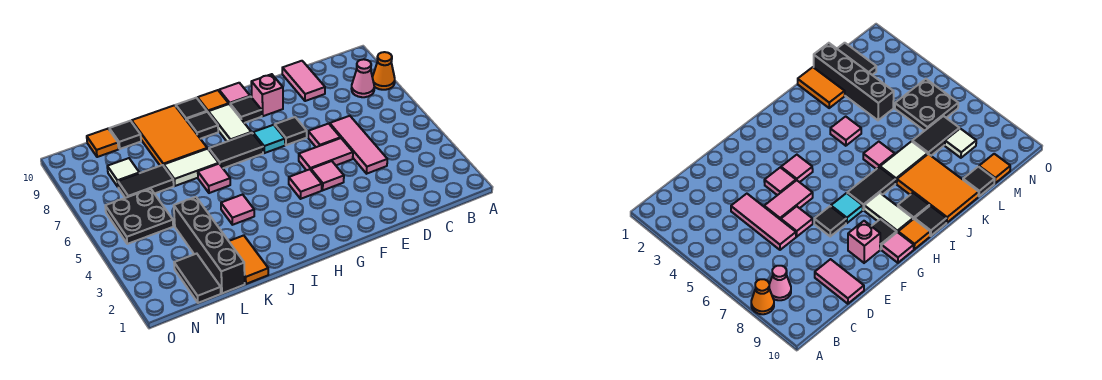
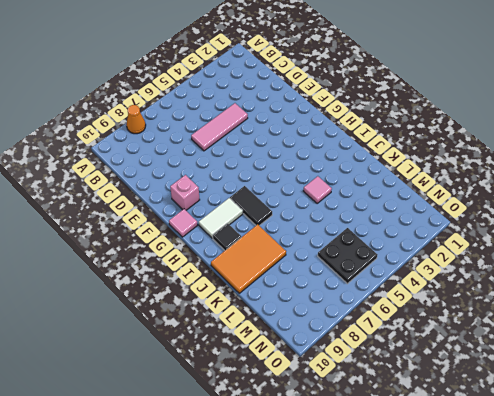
none -> pink 1x1 cone [351,59,374,97]
none -> pink 1x2 tile [282,61,325,101]
none -> pink 1x2 tile [299,138,353,170]
none -> pink 1x1 tile [308,124,340,147]

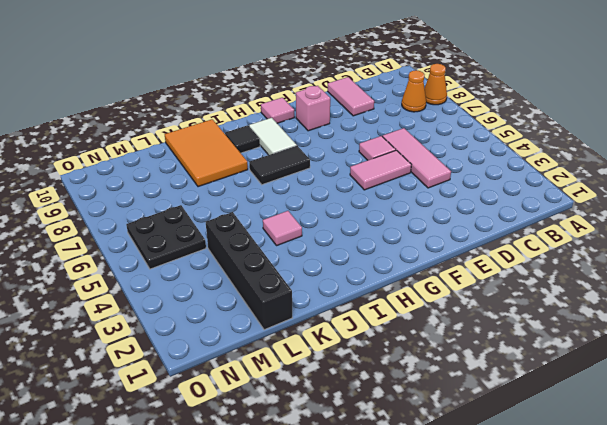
orange 1x1 cone [402,70,426,112] -> pink 1x1 cone [351,59,374,97]
none -> pink 1x1 tile [311,161,344,190]
none -> black 1x1 tile [275,117,307,145]
none -> pink 1x1 tile [289,169,322,199]
none -> cyan 1x1 tile [253,125,285,153]

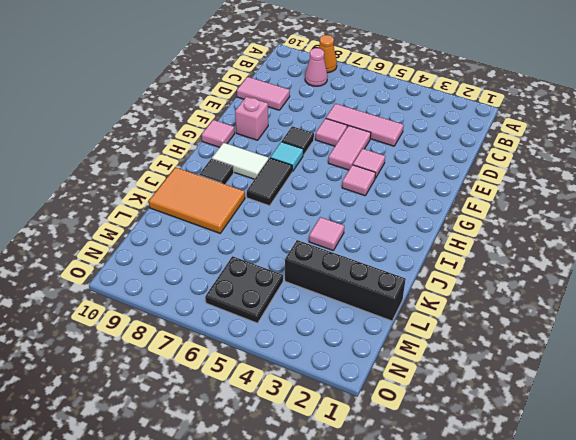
none -> black 1x1 tile [230,97,262,123]
none -> orange 1x1 tile [198,90,229,113]
none -> black 1x1 tile [176,98,207,120]
none -> pink 1x1 tile [198,164,230,193]

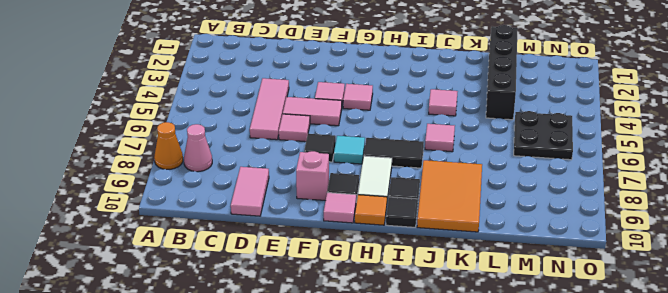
none -> white 1x2 tile [164,149,219,186]
none -> orange 1x2 tile [229,235,268,284]
none -> black 1x2 tile [118,165,174,198]
none -> black 1x1 tile [109,121,141,149]

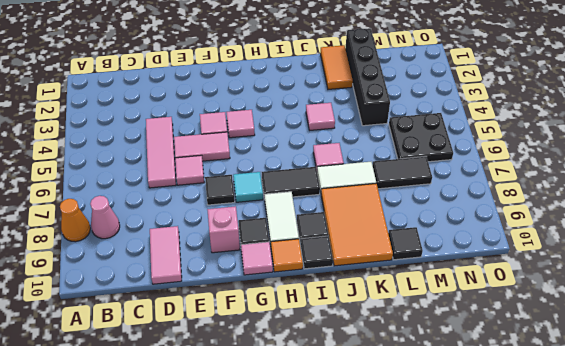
none -> black 1x2 tile [174,254,221,303]
none -> white 1x1 tile [107,158,139,187]
none -> orange 1x1 tile [87,129,119,157]

